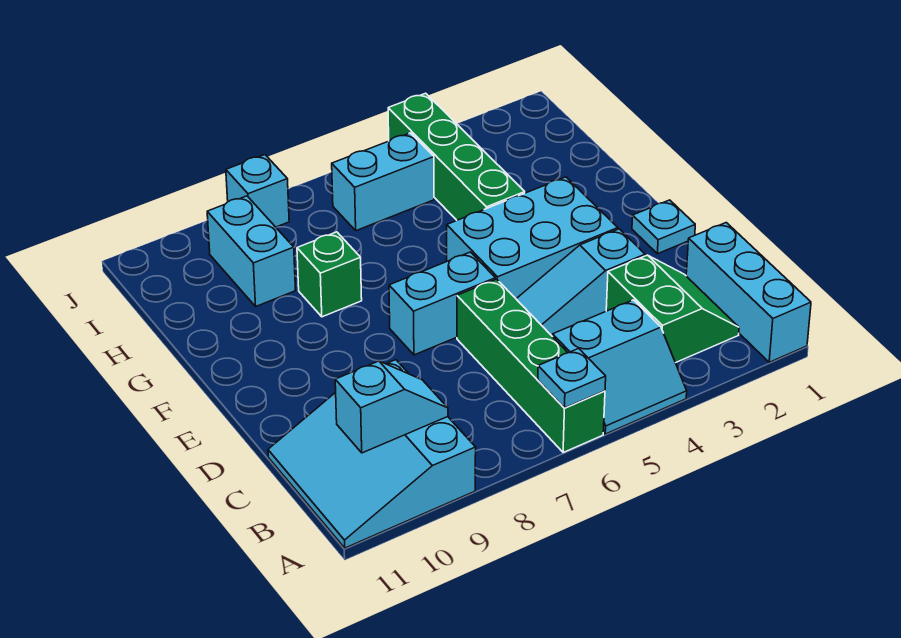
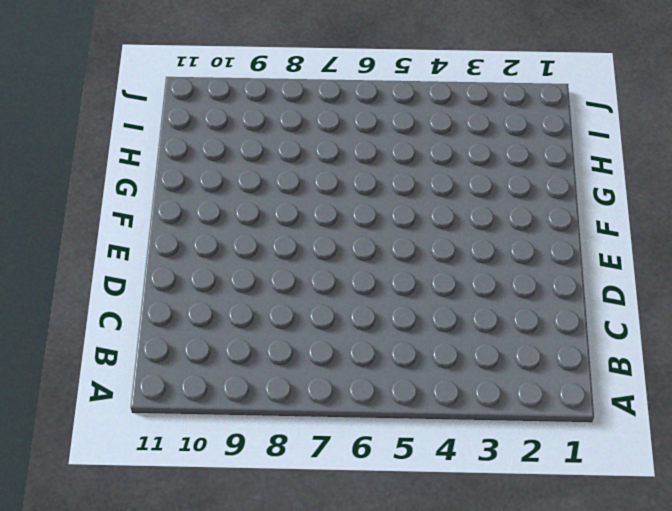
none -> cyan 1x3 brick [686,223,811,362]
none -> cyan 2x2 slope [553,300,687,434]
none -> green 1x4 brick [457,279,605,452]

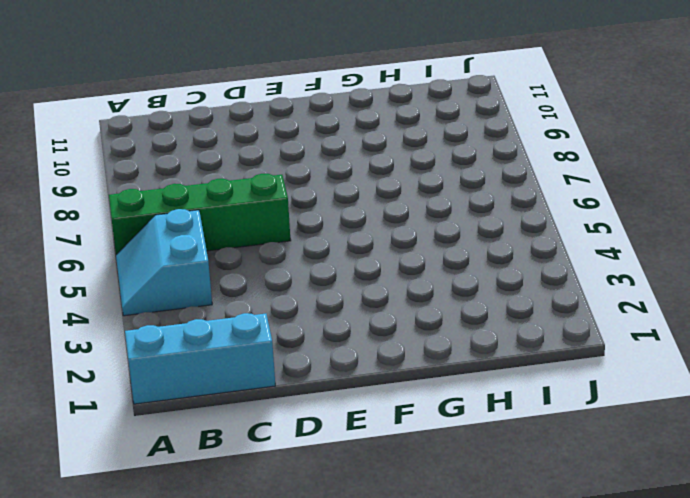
none -> cyan 3x3 slope [268,360,476,548]
none -> green 2x2 slope [606,255,739,363]
none -> cyan 1x3 slope [517,229,645,336]

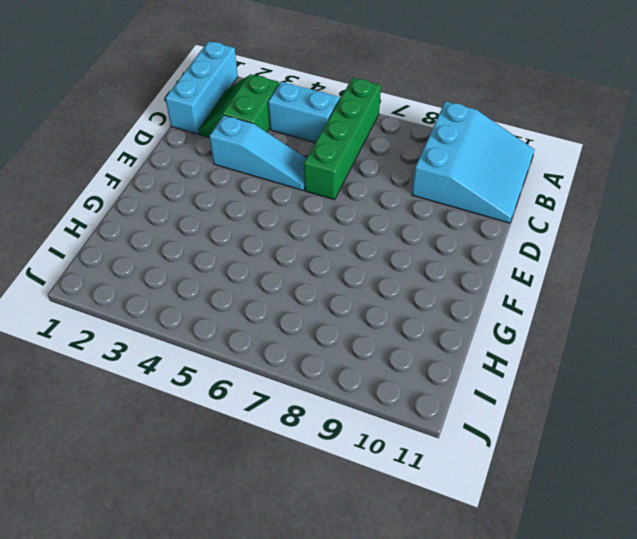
none -> cyan 1x1 plate [632,200,695,254]
none -> cyan 2x3 brick [447,177,618,299]
none -> cyan 1x2 brick [389,252,495,355]

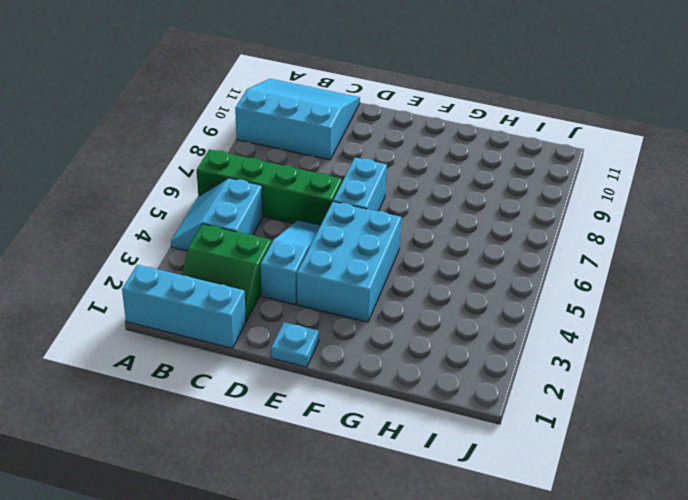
none -> green 1x4 brick [388,93,525,220]
none -> green 1x1 brick [297,232,362,317]
none -> cyan 1x2 brick [207,196,296,306]

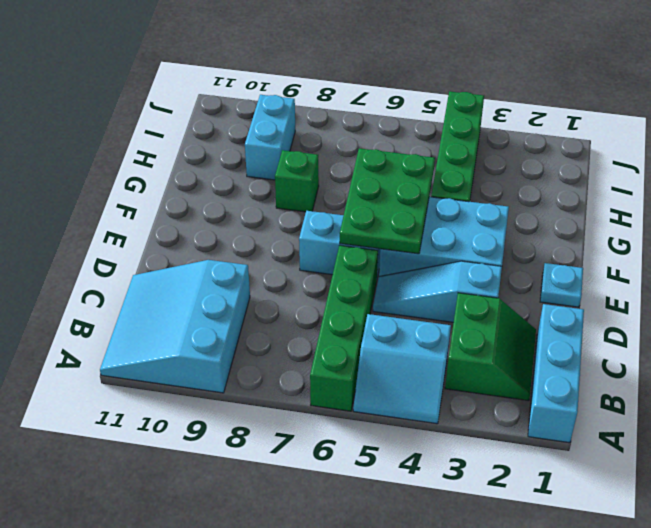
green 2x3 plate [340,148,435,254] -> none
none -> cyan 1x2 brick [332,133,434,231]
none -> cyan 1x1 brick [226,155,289,227]
none -> cyan 1x1 plate [538,348,606,408]

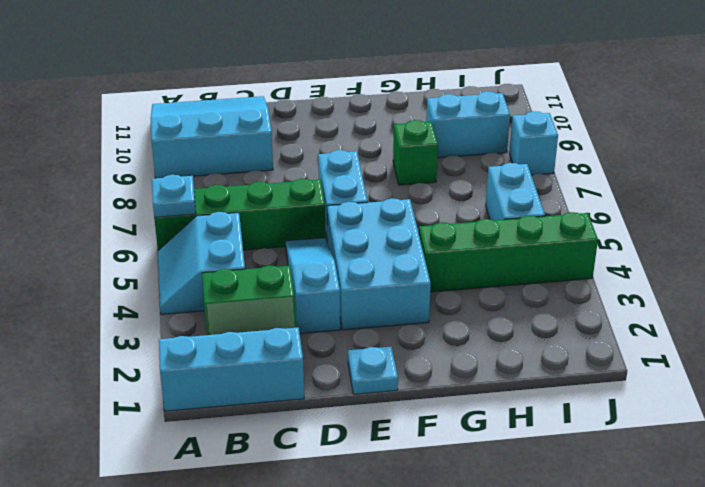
none -> cyan 1x2 slope [335,361,448,453]

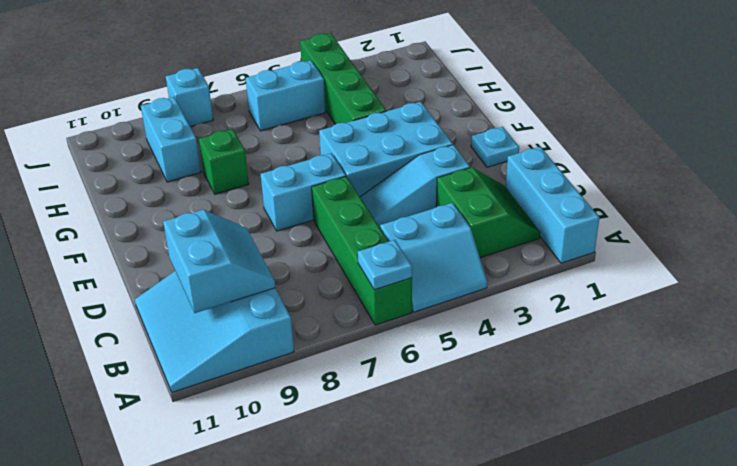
cyan 2x2 slope [163,210,275,313] -> cyan 1x2 slope [335,361,448,453]

